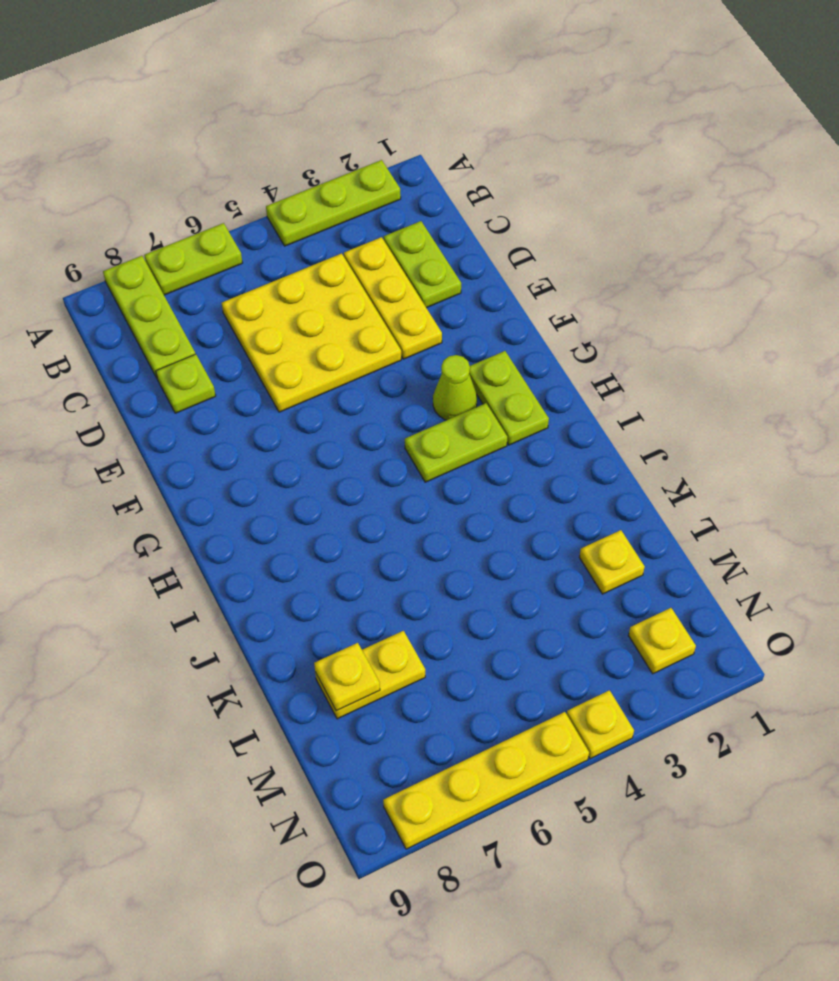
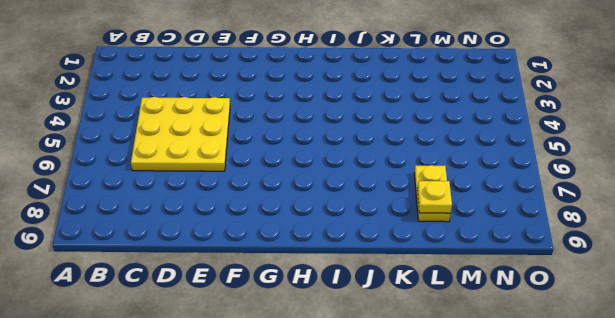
none -> lime 1x3 plate [266,160,401,246]
none -> lime 1x2 plate [144,223,242,295]
none -> lime 1x3 plate [103,256,195,378]

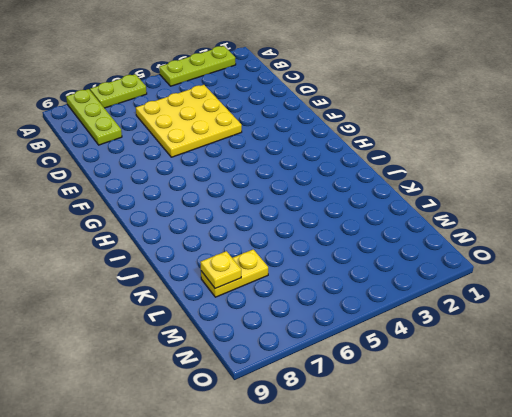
none -> lime 1x2 plate [384,221,461,308]
none -> yellow 1x3 plate [344,237,442,359]
none -> lime 1x1 plate [156,354,216,413]

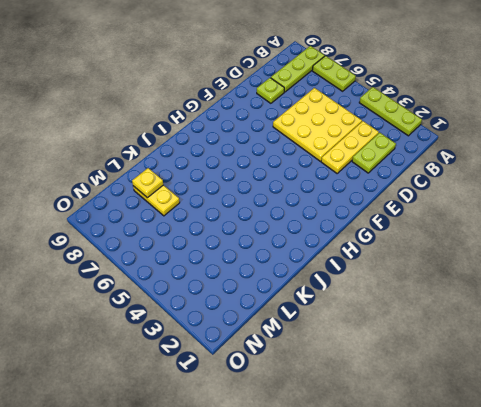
none -> lime 1x2 plate [469,351,549,445]
none -> lime 1x1 cone [433,355,477,420]
none -> lime 1x2 plate [405,403,507,482]

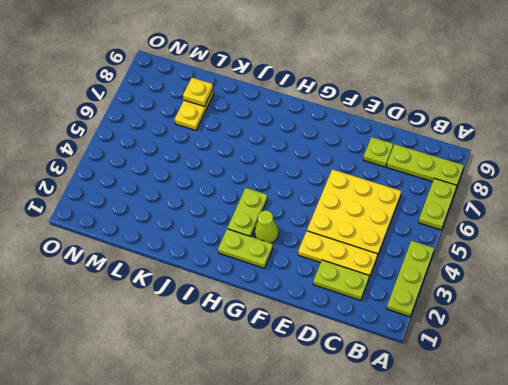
none -> yellow 1x1 plate [579,530,645,594]
none -> yellow 1x1 plate [629,608,696,674]
none -> yellow 1x1 plate [567,690,634,759]

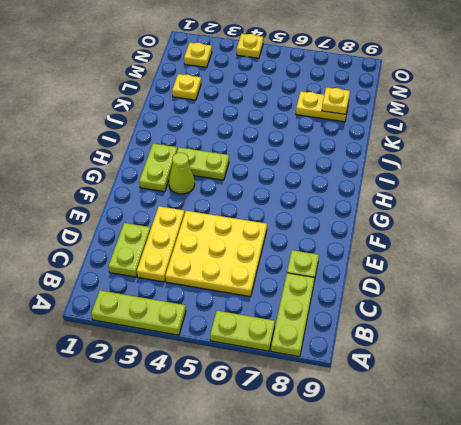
none -> yellow 1x4 plate [383,712,589,849]

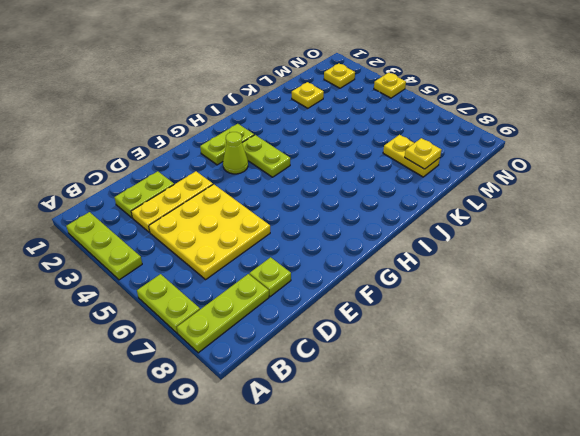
none -> yellow 1x4 plate [383,712,589,849]

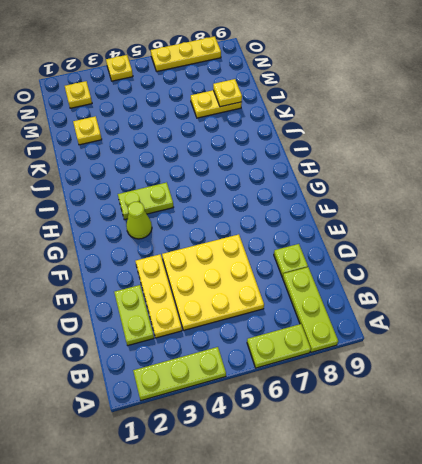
yellow 1x3 plate [151,36,221,71] -> yellow 1x4 plate [383,712,589,849]
none -> lime 1x2 plate [469,351,549,445]

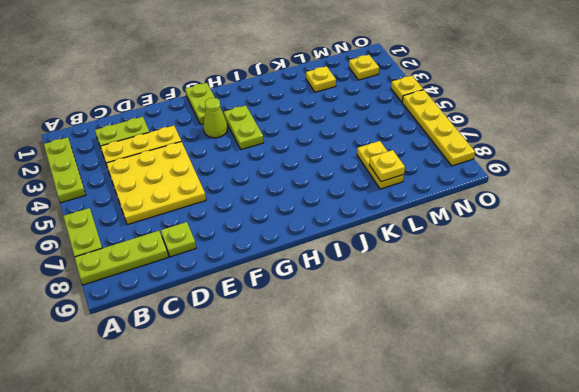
lime 1x2 plate [185,83,215,125] -> lime 1x2 plate turned to [469,351,549,445]

